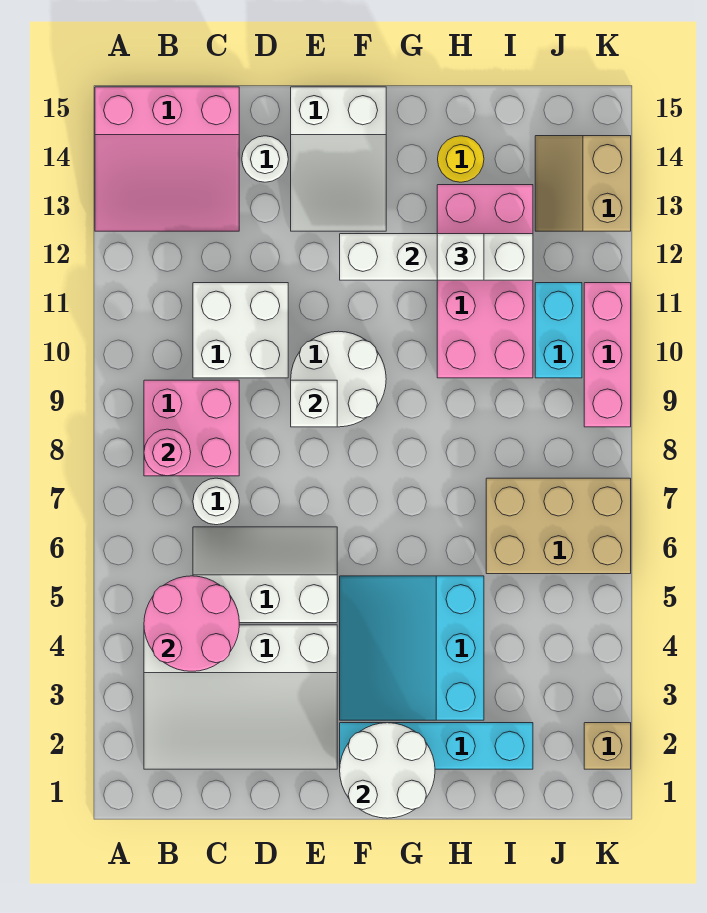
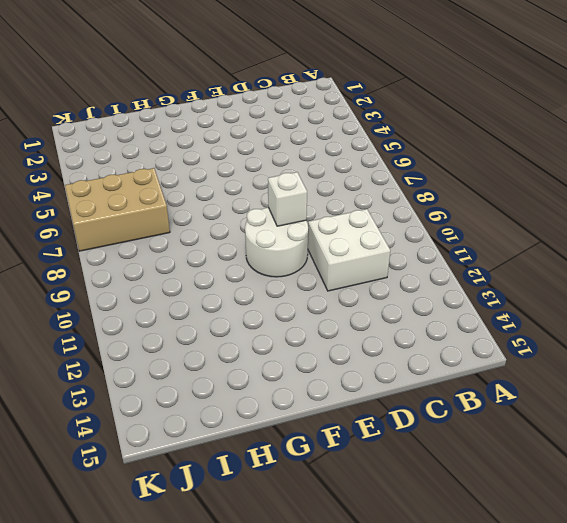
none -> pink 3x3 slope [95,87,239,231]
none -> white 3x4 slope [144,625,337,769]
none -> pink 2x2 brick [144,380,239,476]

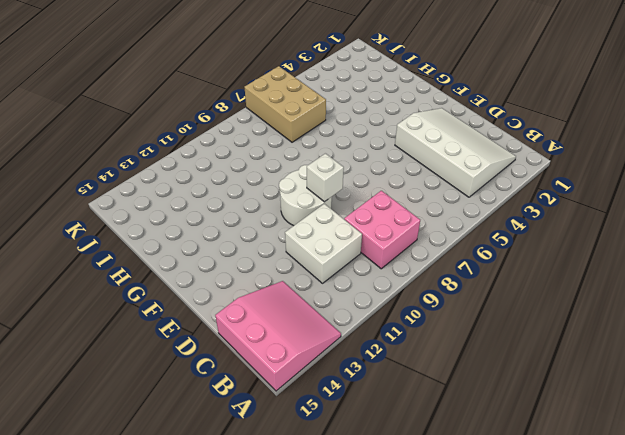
none -> white 2x3 slope [193,527,337,623]
none -> white 1x1 round brick [193,478,239,525]
none -> white 1x1 round brick [242,136,288,182]

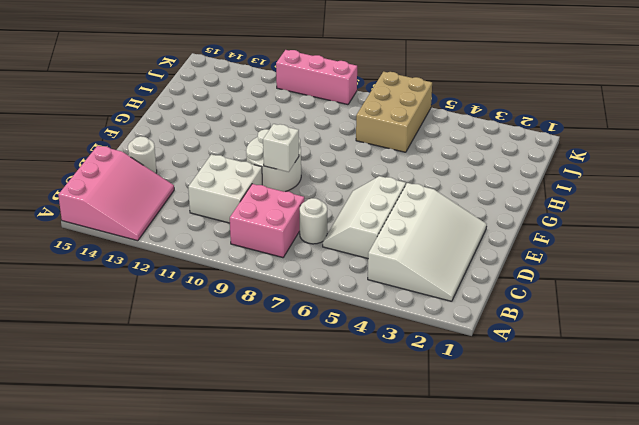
none -> white 2x3 slope [291,87,386,231]
none -> cyan 1x4 brick [340,723,533,769]
none -> cyan 3x3 slope [340,576,484,720]

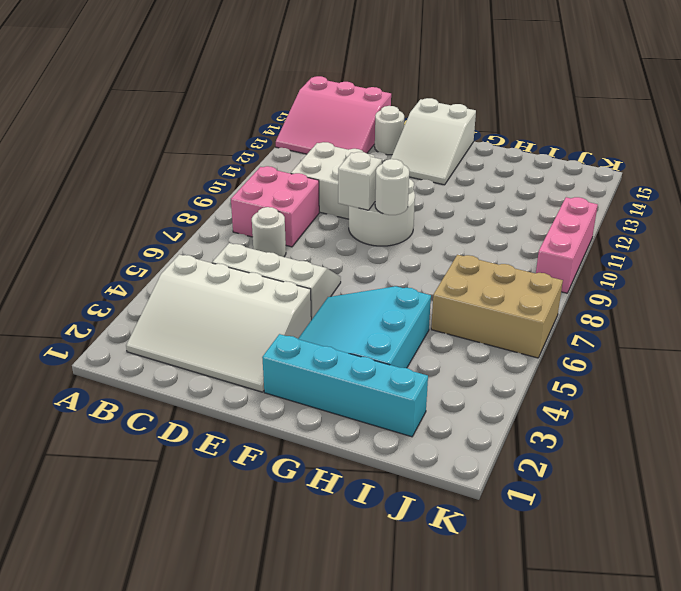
white 1x1 round brick [375,159,409,215] -> none
none -> pink 2x4 brick [437,185,533,378]
none -> yellow 1x1 round brick [438,136,484,182]
none -> cyan 1x2 brick [535,283,582,378]

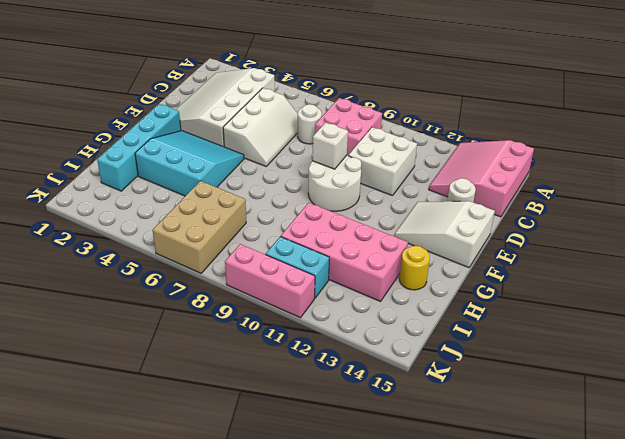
none -> tan 2x2 slope [535,136,631,231]
none -> tan 1x1 brick [584,723,631,769]
none -> pink 2x2 round brick [144,576,239,671]

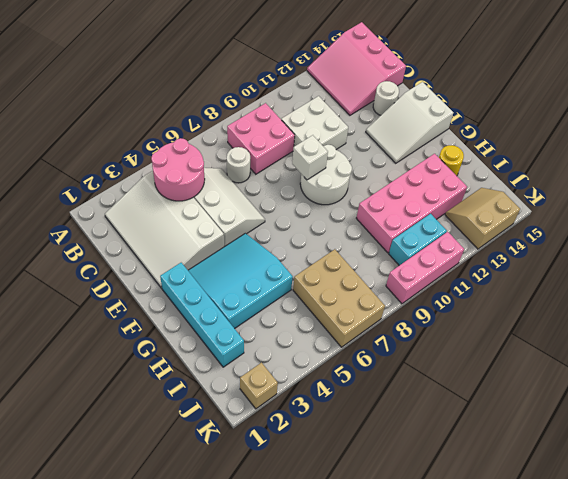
none -> pink 1x1 round brick [144,429,191,476]
none -> white 2x2 round brick [340,723,435,818]
none -> white 1x4 brick [340,234,533,280]

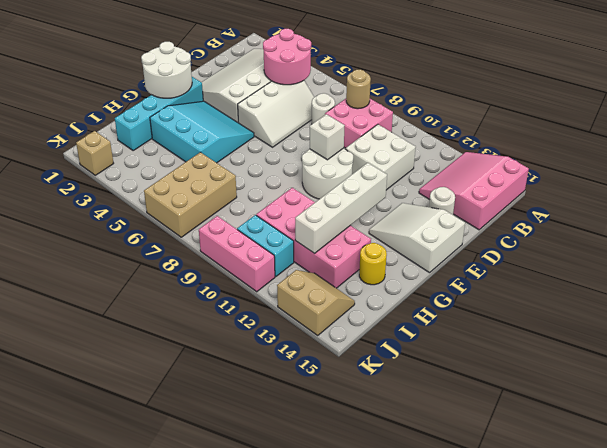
tan 1x1 round brick [346,70,371,109] -> pink 1x1 round brick [144,429,191,476]
none -> white 1x1 brick [437,234,484,280]

